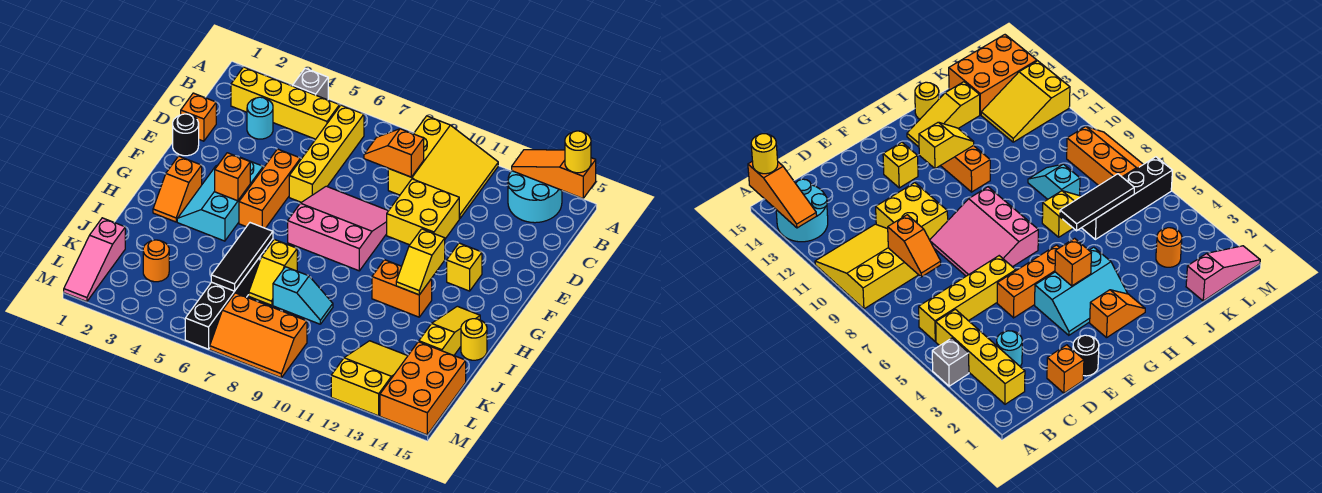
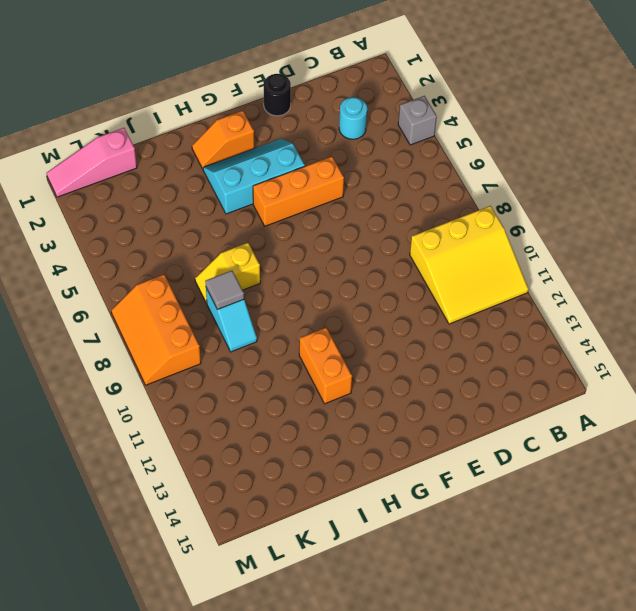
grey 1x1 tile [205,271,244,310] -> none
none -> cyan 2x2 round brick [508,171,562,223]
none -> yellow 1x4 brick [231,67,340,139]
none -> yellow 1x4 brick [289,105,364,202]
none -> orange 1x1 brick [181,93,216,141]

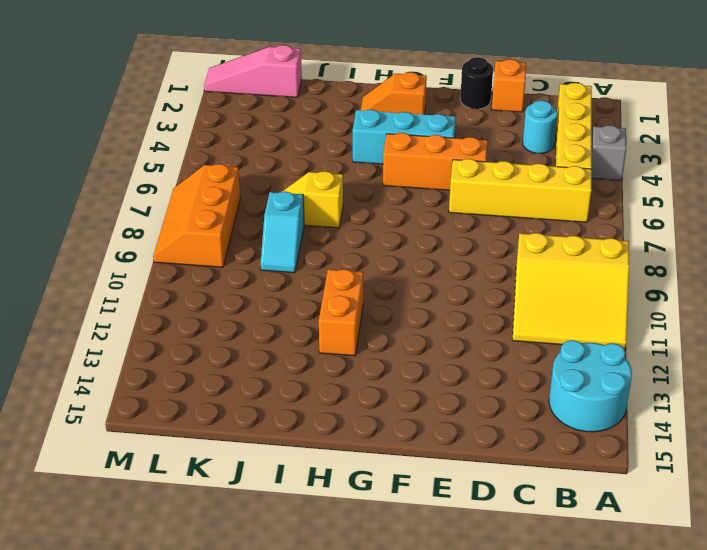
none -> yellow 2x2 brick [387,179,459,245]
none -> pink 3x3 slope [288,186,388,271]
none -> yellow 1x1 brick [447,243,482,291]
none -> yellow 1x3 slope [419,306,480,355]

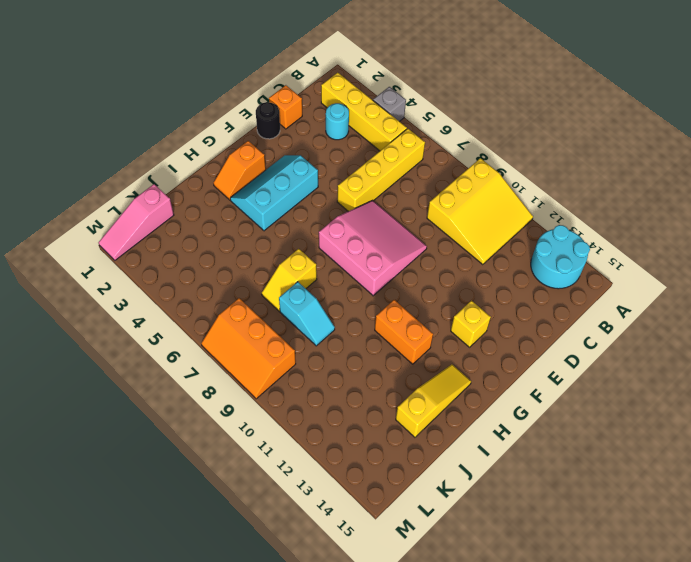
none -> yellow 2x2 brick [387,179,459,245]
none -> orange 1x3 brick [239,149,301,228]
none -> yellow 1x1 round brick [461,319,487,360]
none -> black 1x4 brick [185,257,260,349]

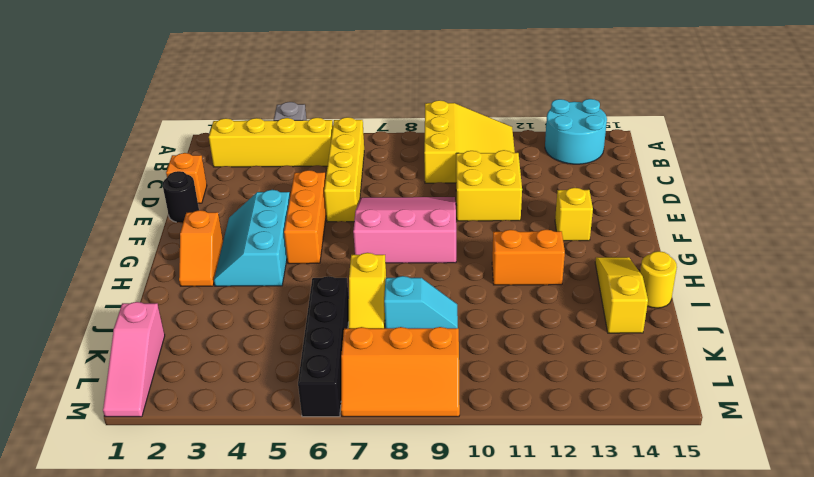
none -> cyan 1x1 round brick [247,97,273,139]
none -> orange 1x1 round brick [143,240,169,282]
none -> yellow 2x3 slope [331,341,407,416]
none -> orange 2x3 brick [380,342,466,435]

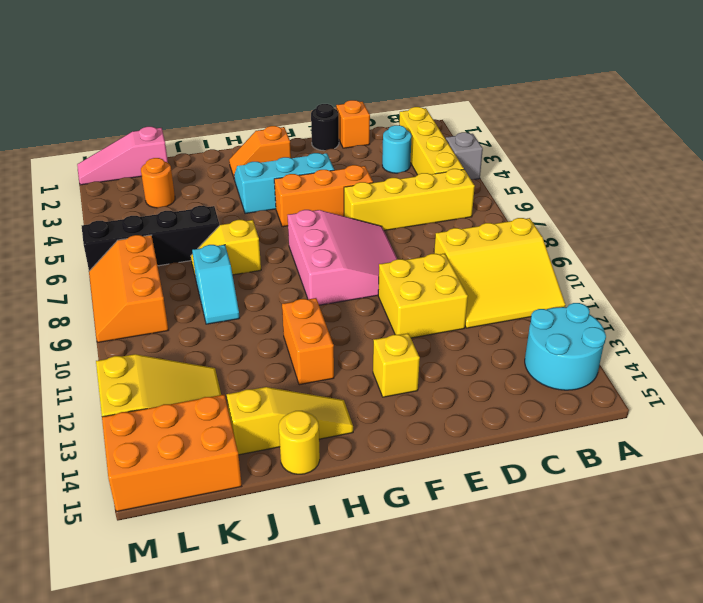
none -> orange 1x3 slope [512,150,596,199]
none -> orange 1x2 slope [364,129,424,177]
none -> orange 1x1 brick [215,153,250,201]
none -> yellow 1x2 slope [396,229,445,295]

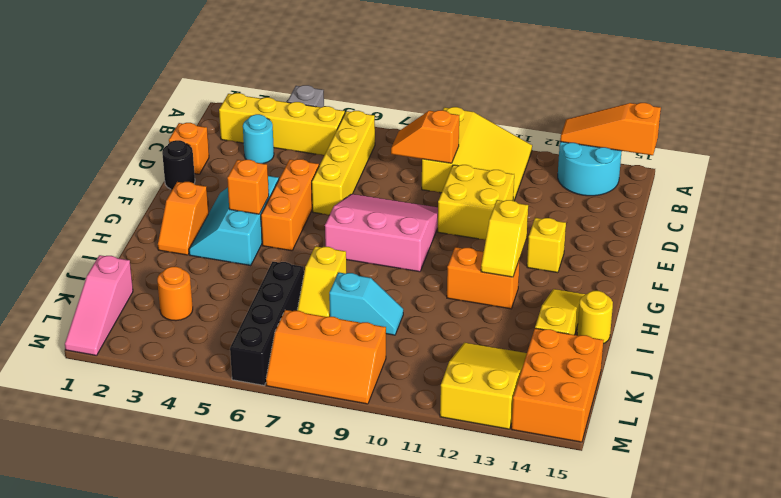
none -> black 1x3 tile [211,223,273,291]
none -> yellow 1x1 round brick [565,131,591,173]

